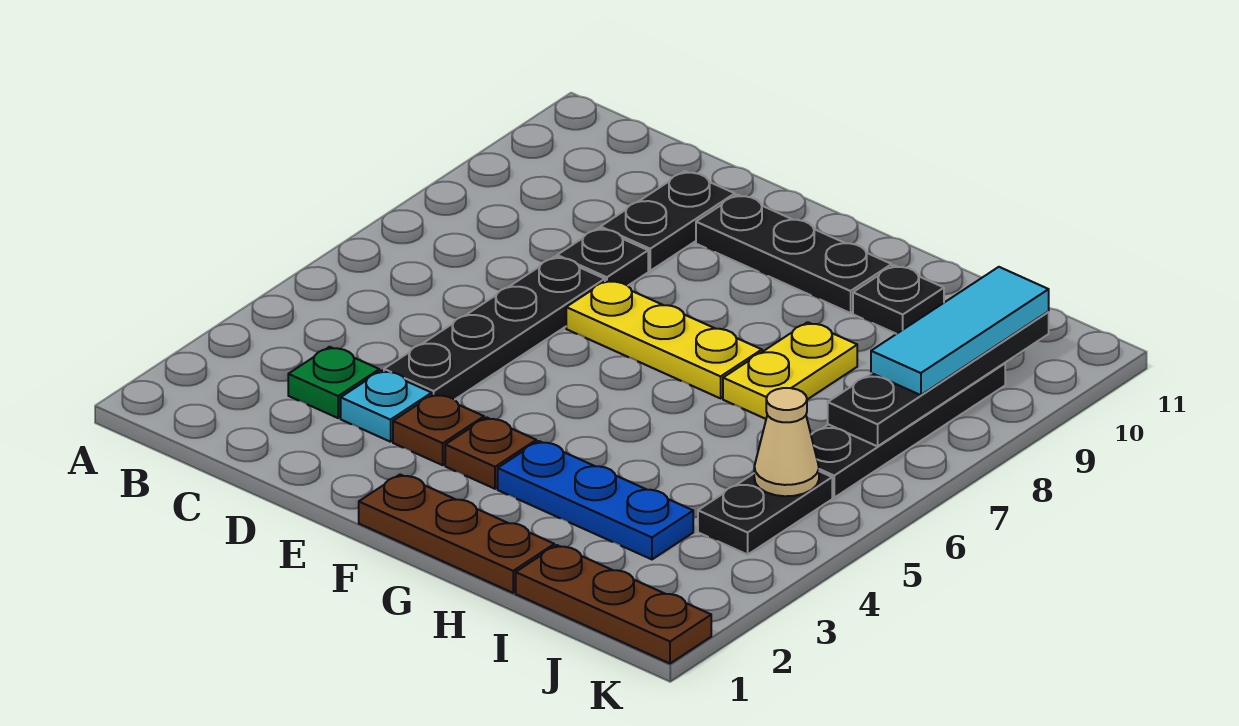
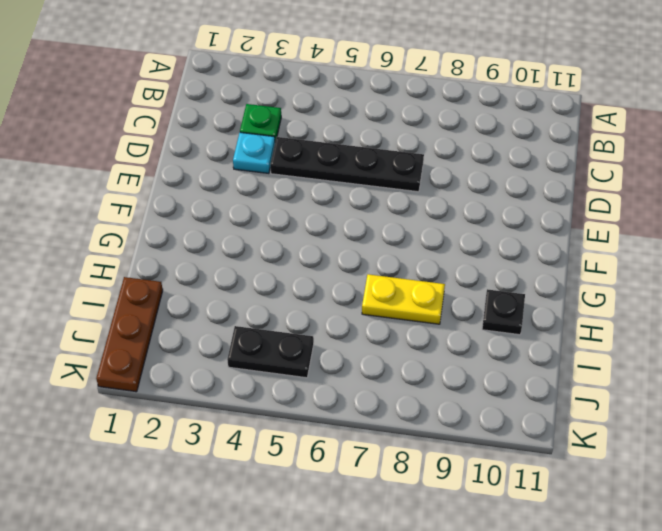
none -> black 1x1 plate [557,228,648,286]
none -> black 1x2 plate [600,171,735,271]
none -> brown 1x1 plate [393,394,484,465]

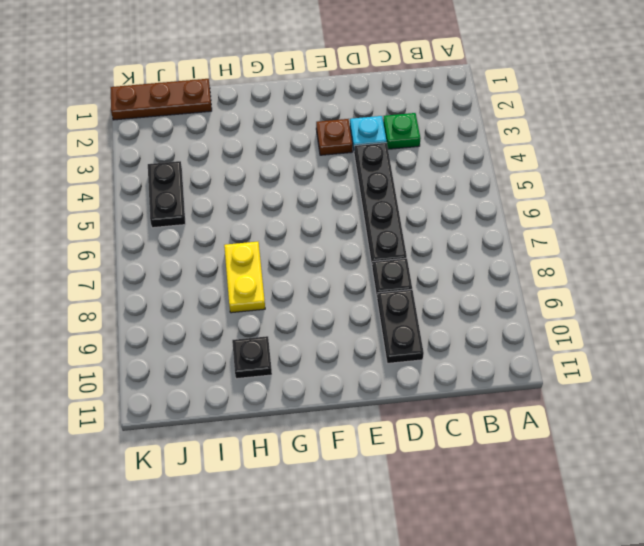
none -> yellow 1x3 plate [566,280,762,398]
none -> black 1x3 plate [696,195,892,313]
none -> brown 1x3 plate [359,475,554,593]

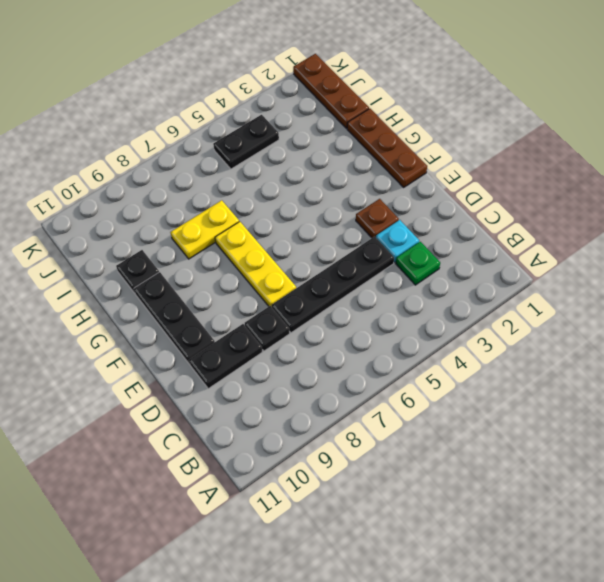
none -> brown 1x1 plate [445,417,536,489]
none -> blue 1x3 plate [498,441,693,559]
none -> black 1x4 plate [811,363,1005,497]

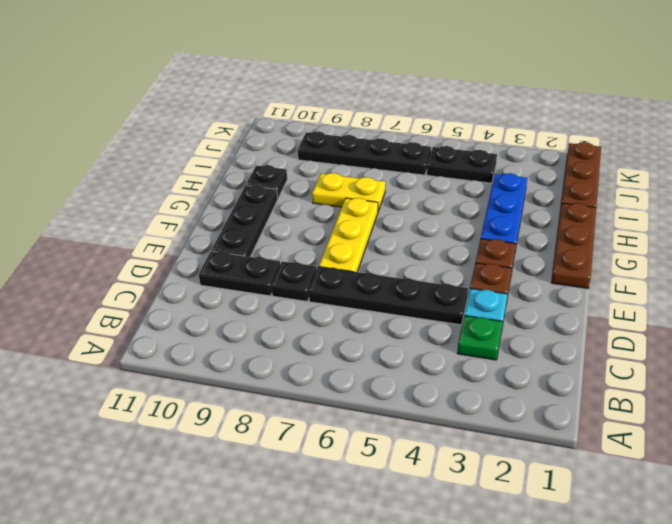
none -> tan 1x1 cone [754,388,819,496]
none -> black 1x4 plate [828,312,1049,446]
none -> cyan 1x3 tile [871,267,1049,395]

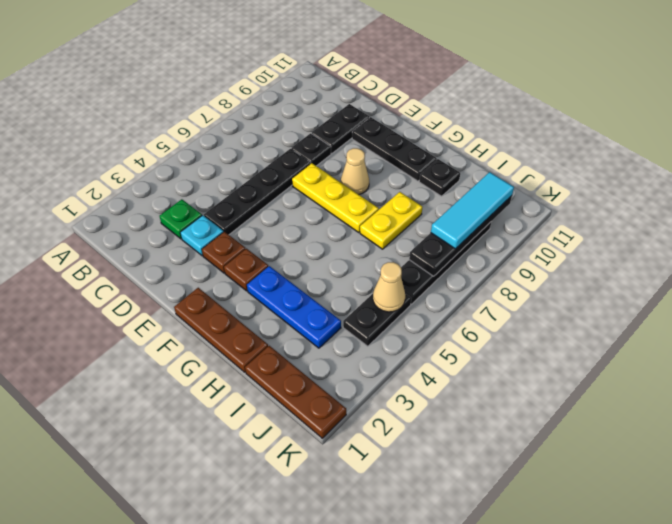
tan 1x1 cone [341,148,369,195] -> none

